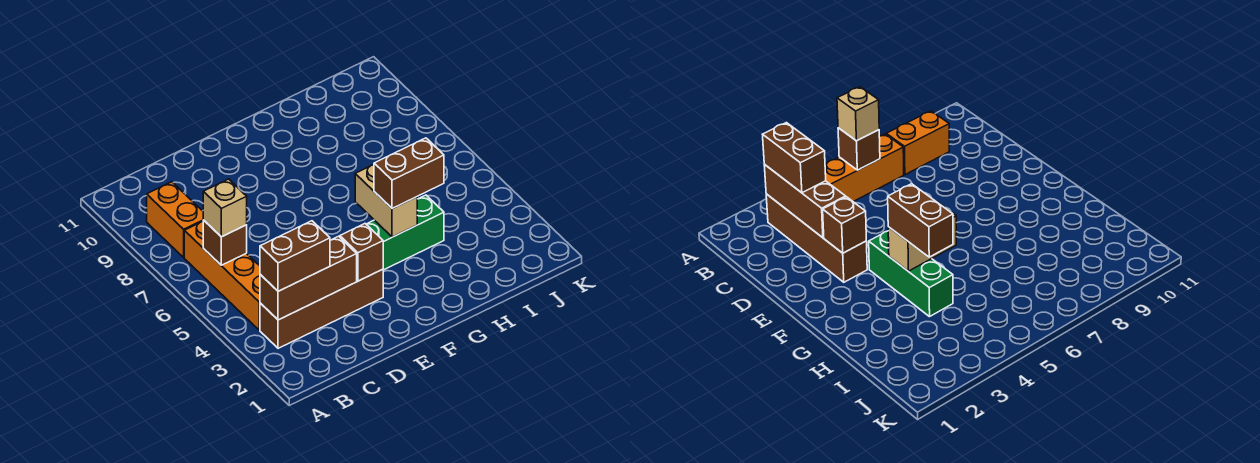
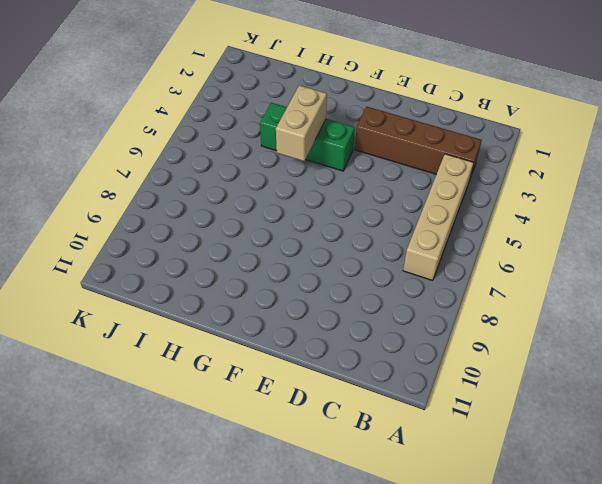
tan 1x4 brick [403,154,474,280] -> orange 1x4 brick [184,222,260,330]
none -> orange 1x2 brick [147,182,203,257]
none -> brown 1x3 brick [260,236,357,320]

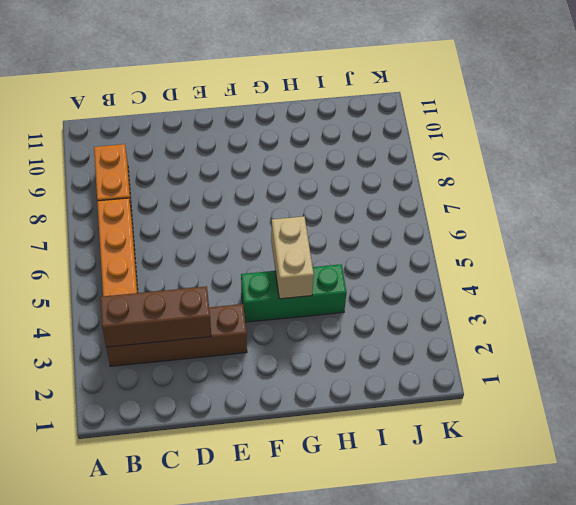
none -> brown 1x1 brick [203,220,247,265]
none -> brown 1x1 brick [340,224,383,281]

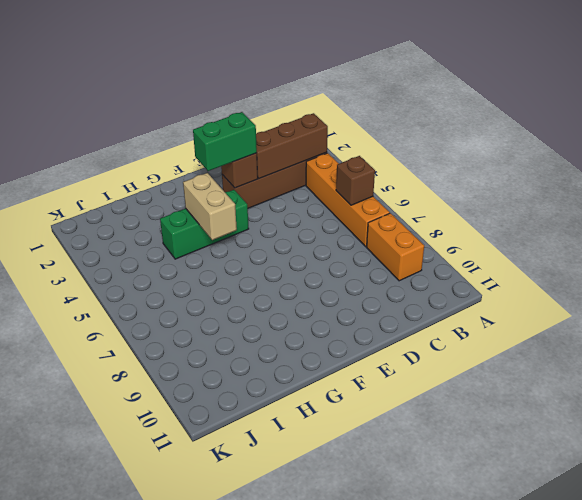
green 1x2 brick [193,112,257,171] -> none
none -> brown 1x2 brick [260,221,330,291]
none -> tan 1x1 brick [203,179,247,237]

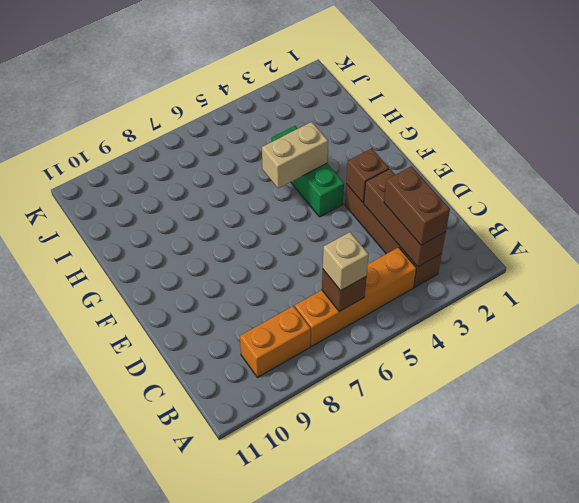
none -> brown 1x2 brick [374,138,444,209]

